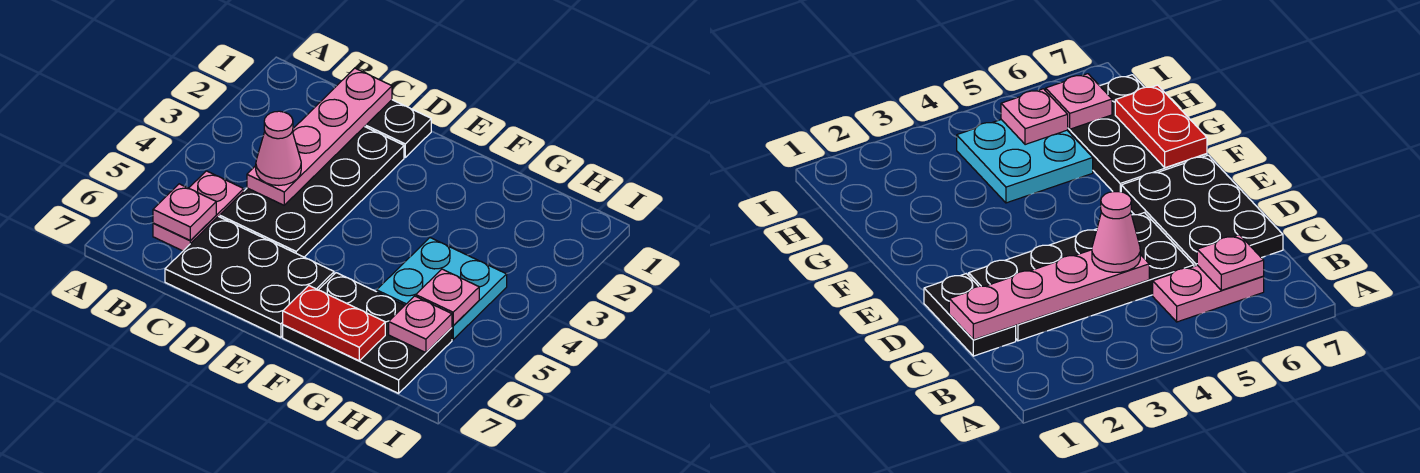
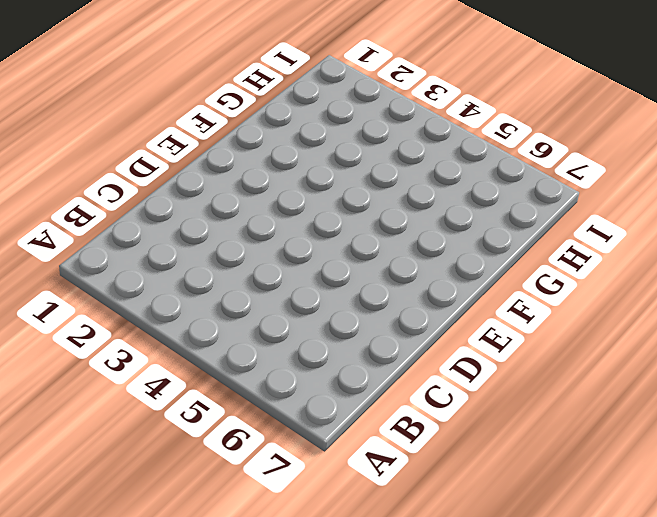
none -> pink 1x2 plate [153,171,244,251]
none -> black 1x2 plate [365,100,431,157]
none -> black 2x4 plate [220,127,404,257]

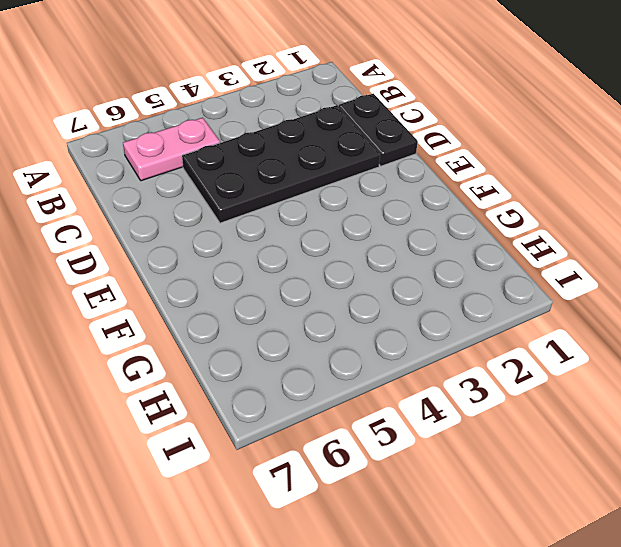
none -> black 2x3 plate [165,217,334,337]
none -> black 2x3 plate [283,273,452,393]
none -> cyan 2x2 plate [377,238,507,340]

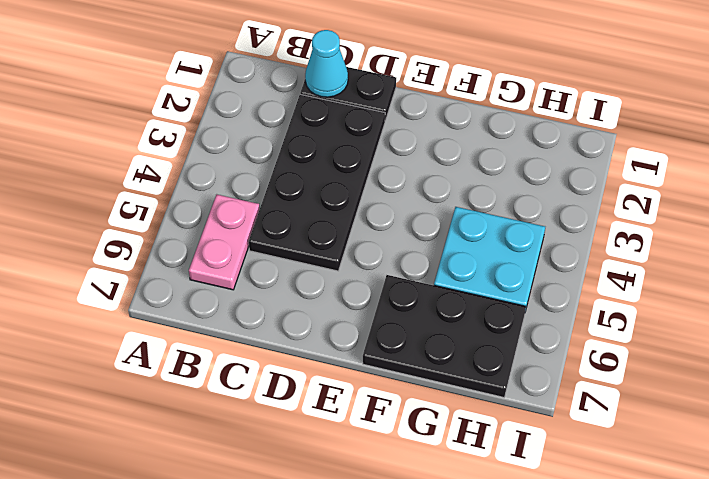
cyan 1x1 cone [305,30,348,97] -> pink 1x4 plate [247,68,392,205]
none -> black 2x3 plate [165,217,334,337]
none -> pink 1x1 plate [153,184,216,241]
none -> red 1x2 plate [283,286,385,361]

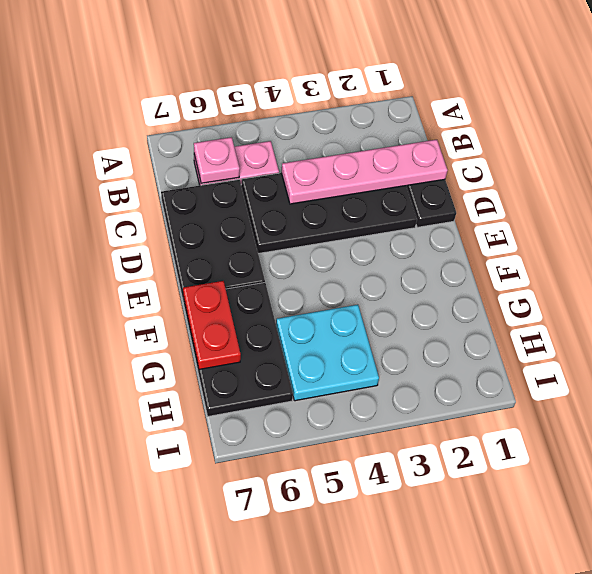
none -> pink 1x1 plate [416,269,479,326]
none -> pink 1x1 plate [389,296,452,353]
none -> pink 1x1 cone [256,111,301,186]

